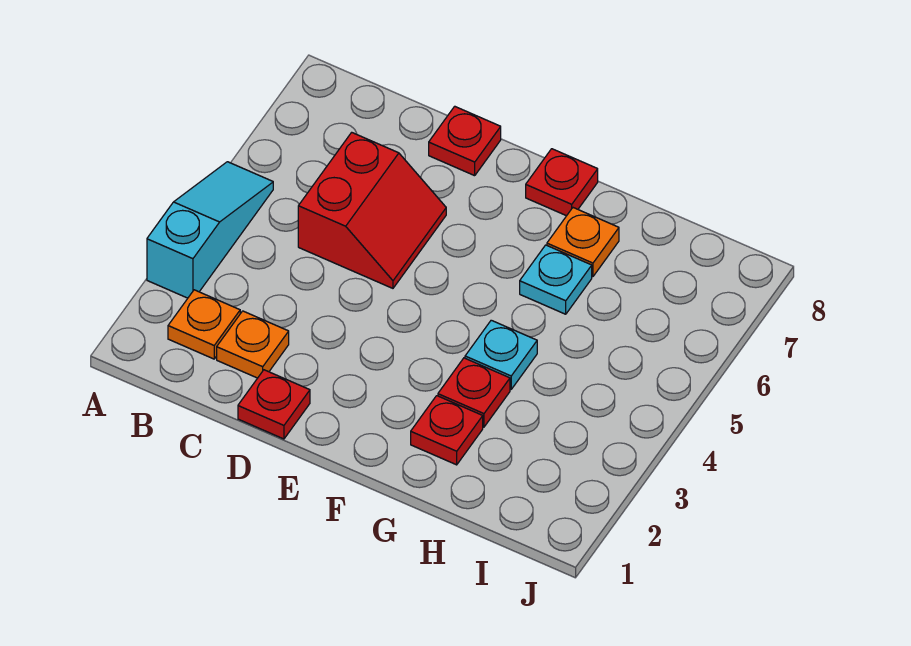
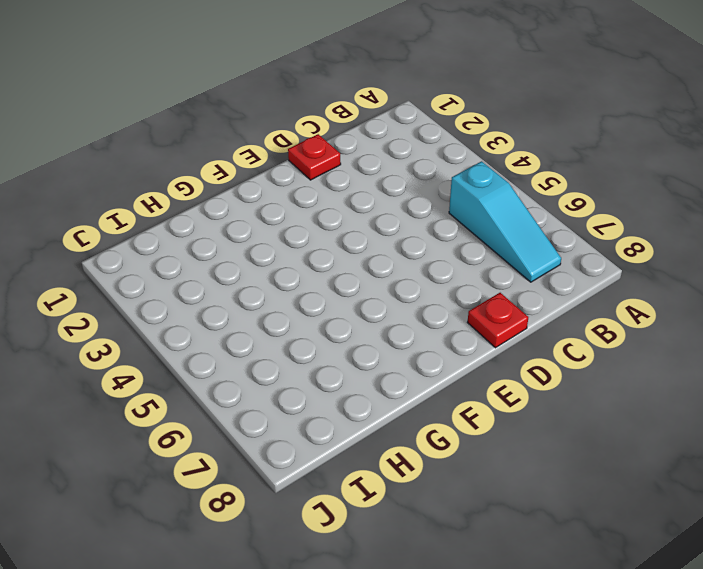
cyan 1x3 slope [449,161,561,282] -> cyan 1x3 slope moved to [147,162,273,298]
none -> orange 1x1 plate [168,290,240,359]
none -> orange 1x1 plate [217,311,289,378]
none -> red 2x2 slope [298,132,446,288]

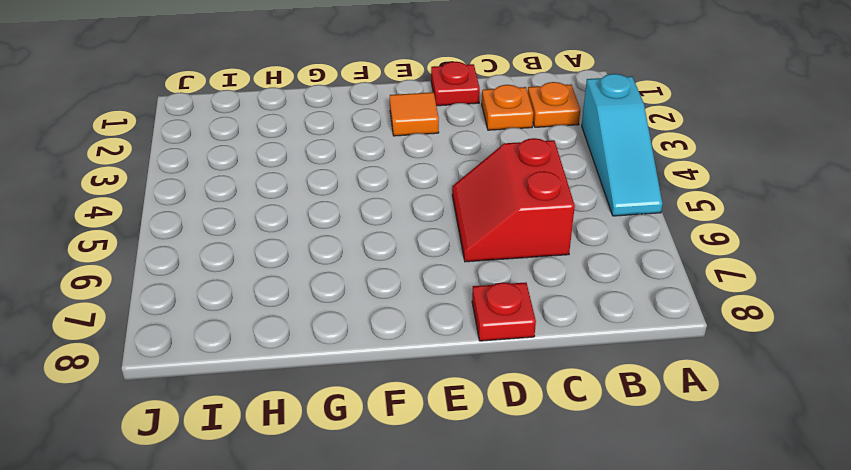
orange 1x1 tile [390,92,439,136] -> none
none -> red 1x1 plate [526,149,598,216]
none -> red 1x1 plate [411,396,483,465]
none -> red 1x1 plate [438,358,510,427]

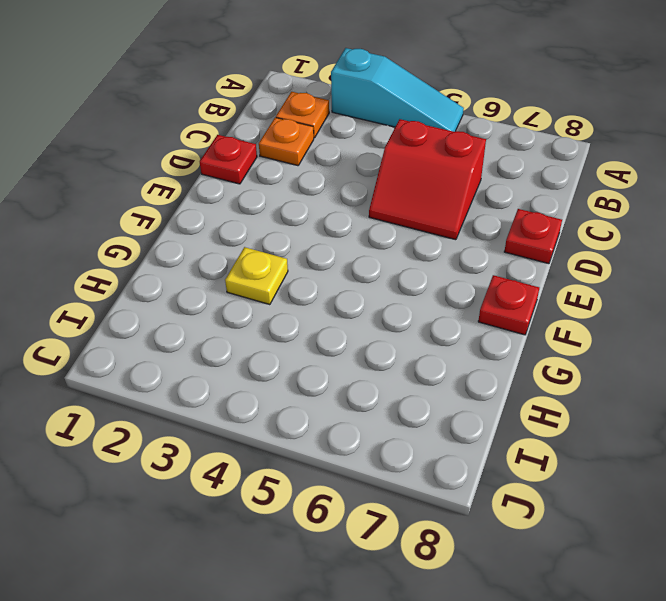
yellow 1x1 plate [225,247,288,305] -> red 1x1 plate [438,358,510,427]
none -> red 1x1 plate [411,396,483,465]
none -> cyan 1x1 plate [465,320,537,389]
none -> cyan 1x1 plate [520,245,592,314]

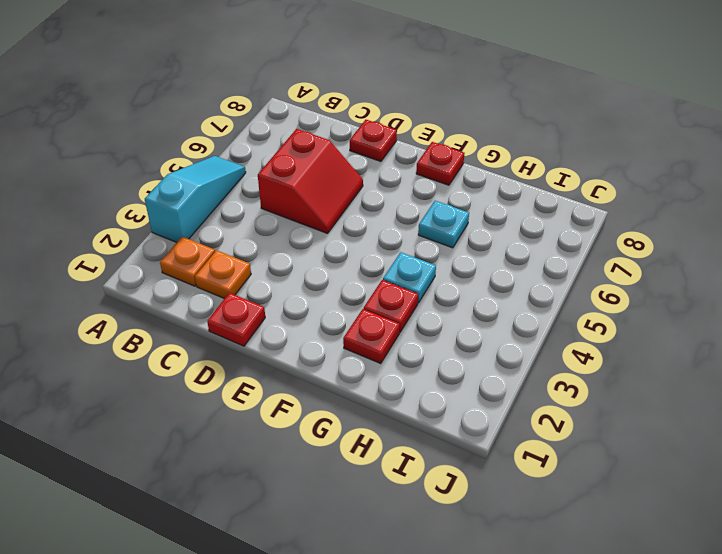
none -> orange 1x1 plate [547,208,619,277]

